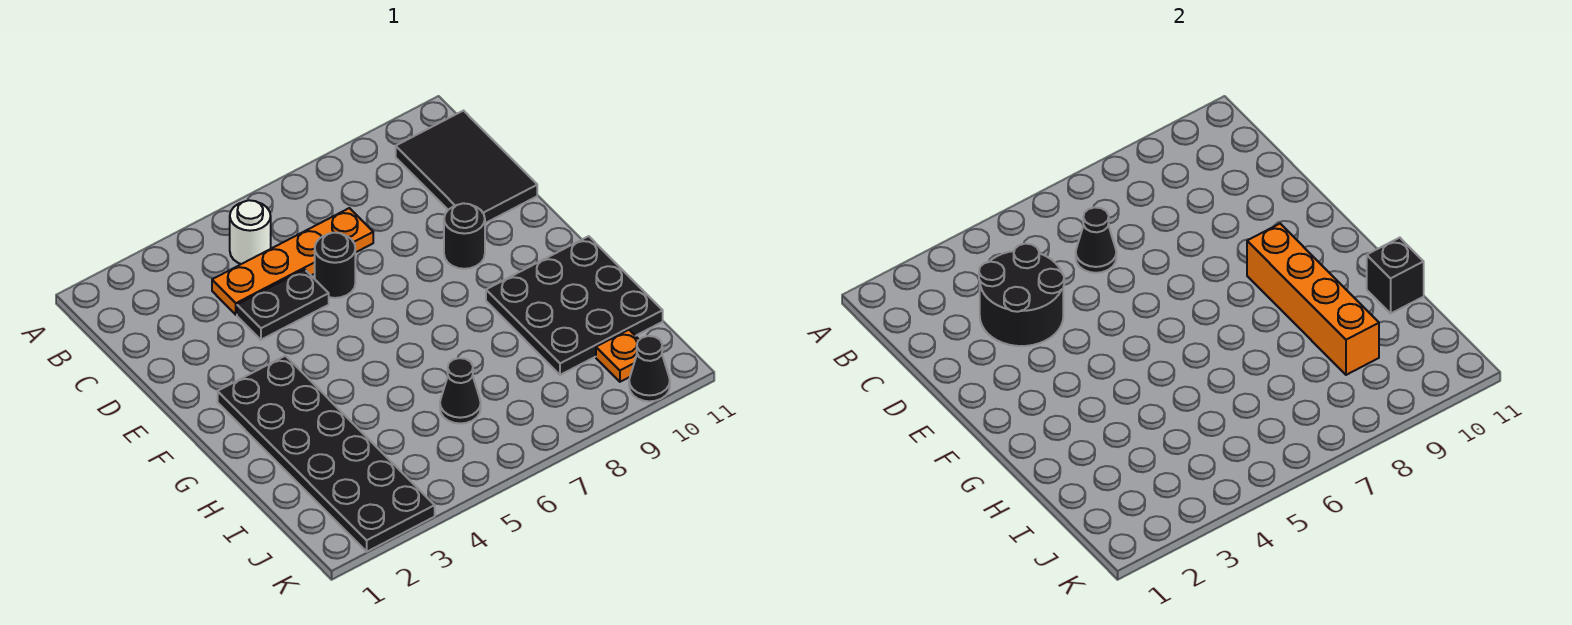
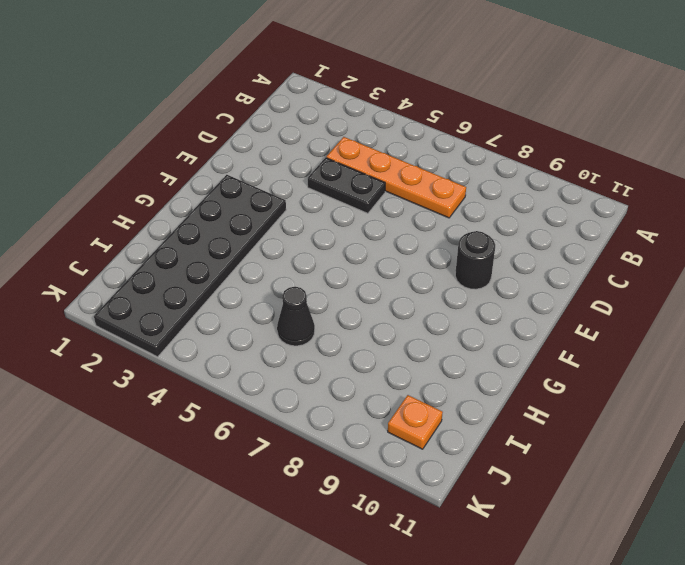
none -> white 1x1 round brick [230,200,271,264]
none -> black 2x3 tile [396,111,537,223]
none -> black 1x1 round brick [315,233,355,298]

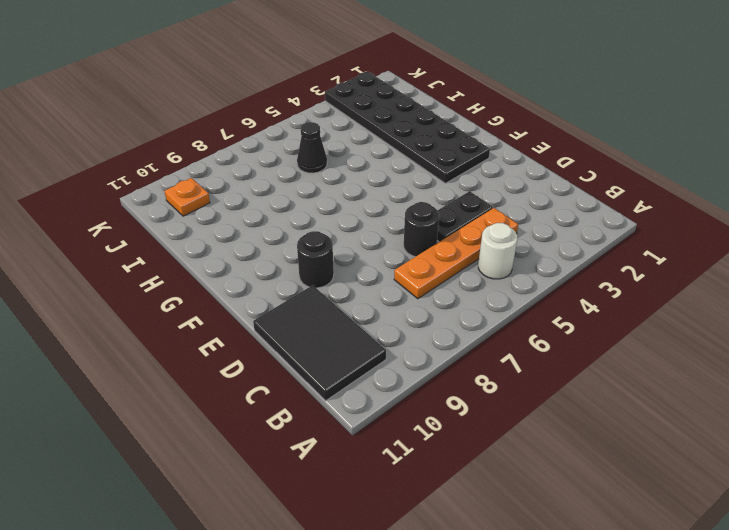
none -> black 3x3 plate [486,236,663,375]
none -> black 1x1 cone [629,336,670,401]
none -> black 2x2 round brick [979,244,1064,346]

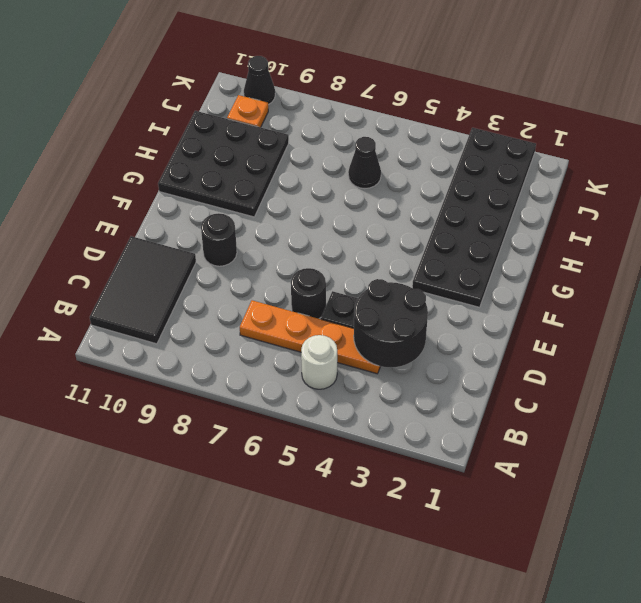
none -> black 1x1 cone [1076,207,1116,273]
none -> orange 1x4 brick [1247,224,1379,375]
none -> black 1x1 brick [1367,238,1424,313]

